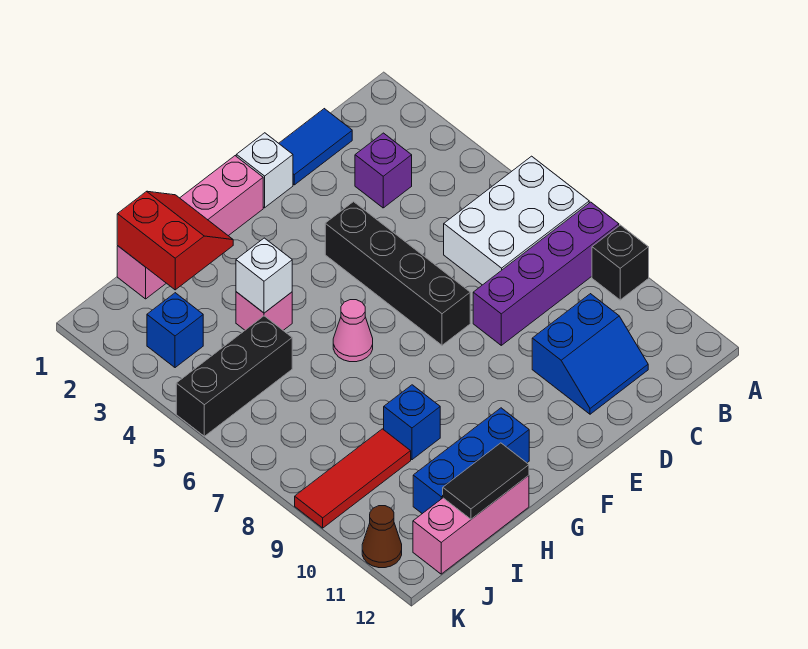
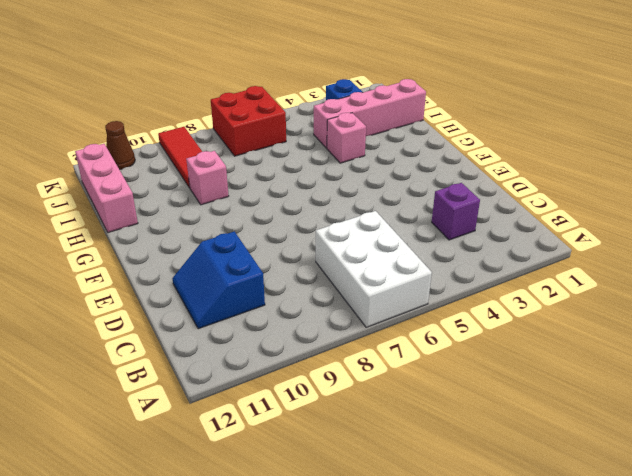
pink 1x1 brick [186,151,229,205] -> blue 1x1 brick [384,385,440,460]
pink 1x4 brick [314,79,426,148] -> pink 1x4 brick turned to [117,156,263,299]
red 2x2 brick [211,86,286,156] -> none
none -> purple 1x4 brick [473,202,619,345]
none -> black 1x1 brick [592,225,649,300]
none -> blue 1x2 tile [279,109,352,185]

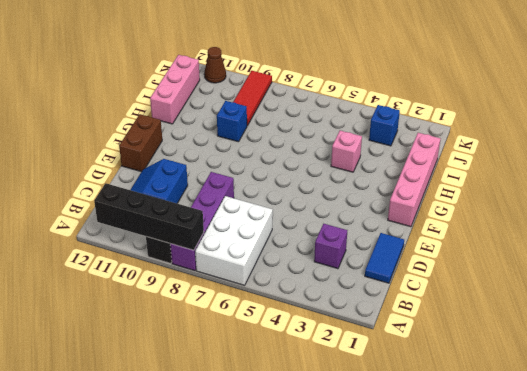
black 1x4 brick [94,183,204,250] -> black 1x4 brick moved to [325,202,470,345]
brown 1x2 brick [119,114,162,172] -> none
none -> white 1x1 brick [236,133,293,208]
none -> pink 1x1 cone [333,300,373,362]
none -> blue 1x3 brick [413,408,529,514]

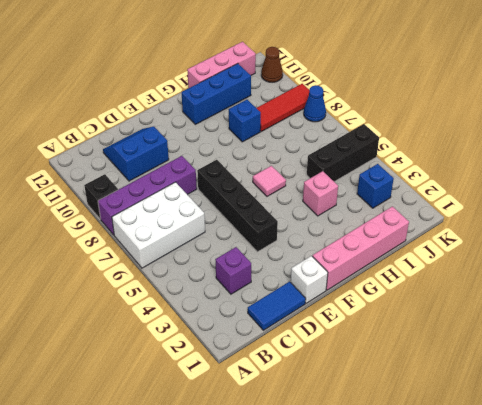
pink 1x1 tile [253,166,286,196] -> pink 1x1 cone [333,300,373,362]
blue 1x1 cone [304,85,326,122] -> none
none -> red 2x2 slope [117,191,233,290]
none -> white 1x1 brick [236,238,292,313]
none -> black 1x2 tile [443,443,529,519]

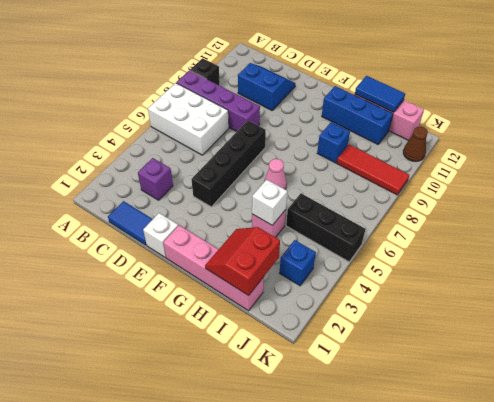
blue 1x2 tile [355,76,405,112] -> black 1x2 tile [443,443,529,519]

